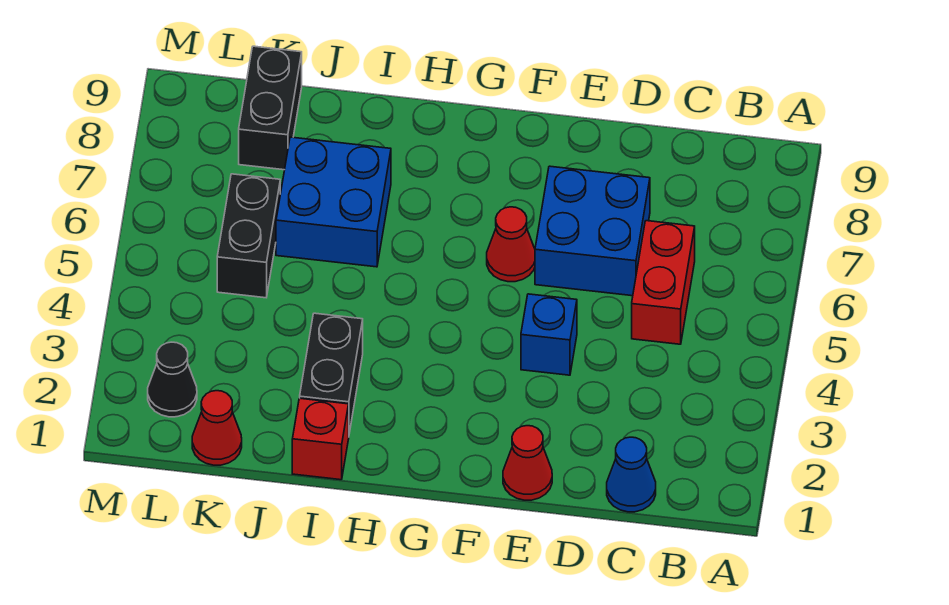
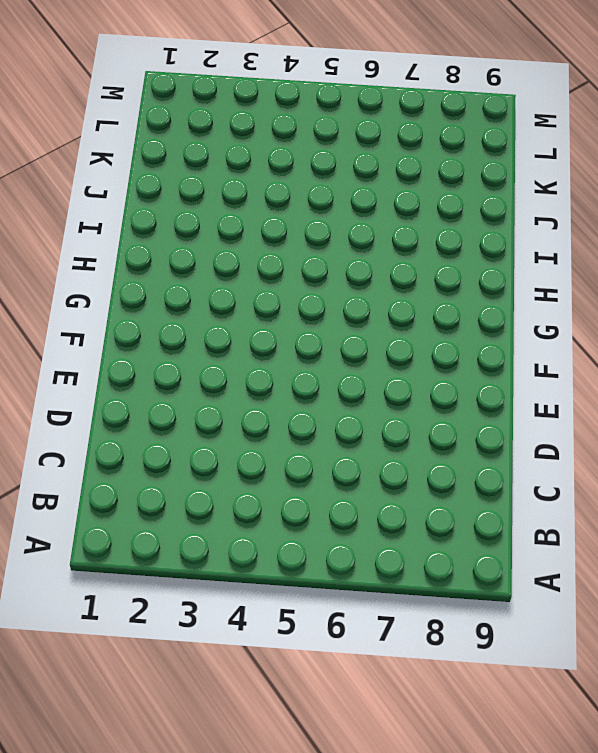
none -> blue 1x1 cone [607,437,656,512]
none -> red 1x2 brick [632,221,695,344]
none -> blue 2x2 brick [535,166,650,296]

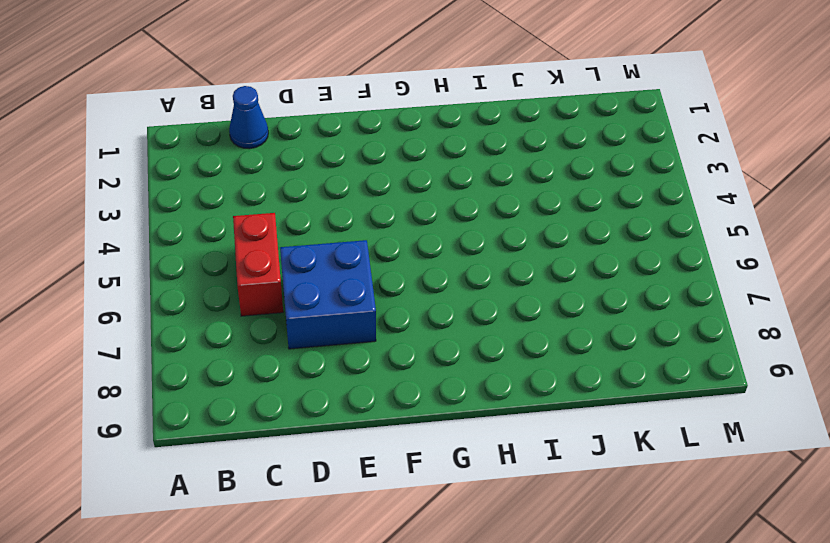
none -> red 1x1 cone [503,426,552,500]
none -> blue 1x1 brick [521,294,577,375]
none -> red 1x1 cone [487,207,535,282]

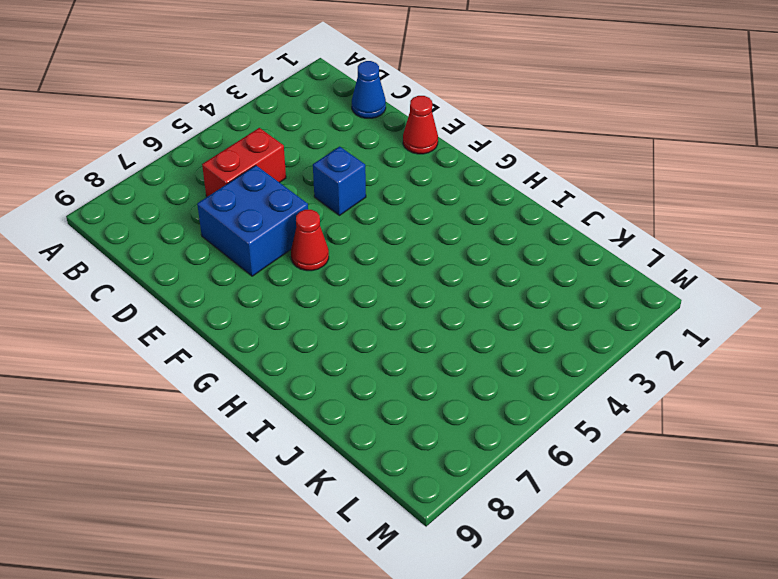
none -> red 1x1 brick [292,398,349,480]
none -> black 1x2 brick [300,313,363,433]
none -> blue 2x2 brick [276,137,391,267]

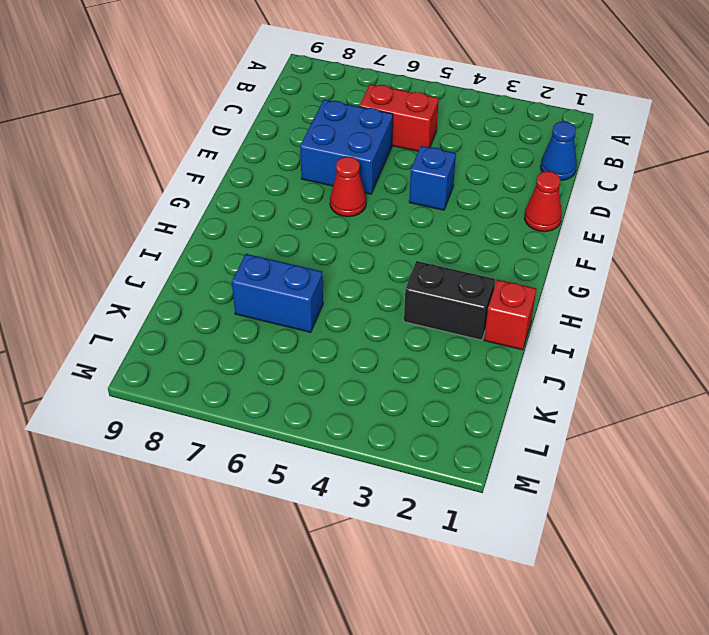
blue 1x2 brick [232,254,323,332] -> blue 2x2 brick [276,137,391,267]
none -> red 1x1 cone [192,391,242,465]
none -> black 1x2 brick [217,174,280,298]
none -> black 1x2 brick [239,46,302,170]

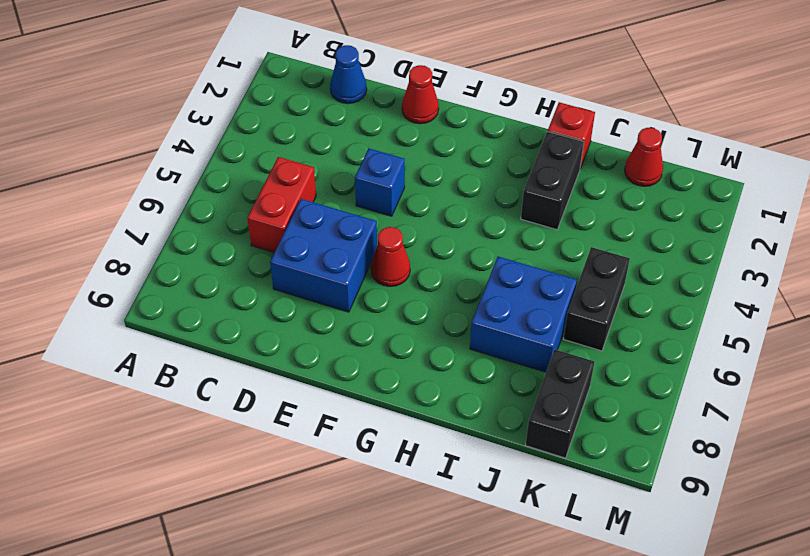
none -> black 1x1 cone [148,342,197,417]

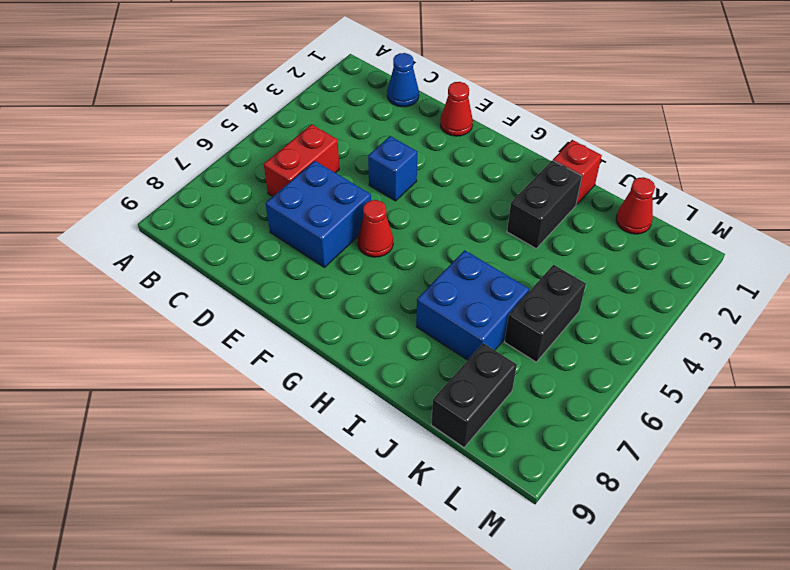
none -> black 1x1 cone [148,342,197,417]

